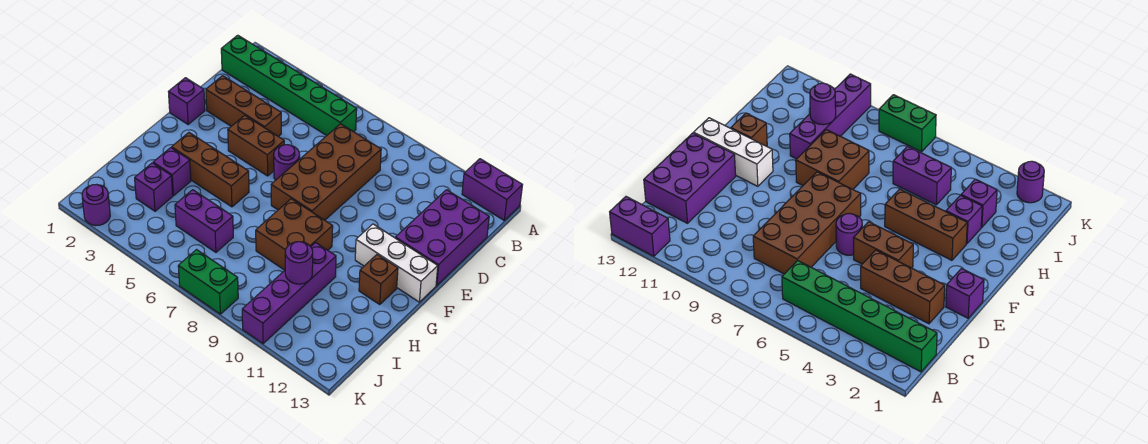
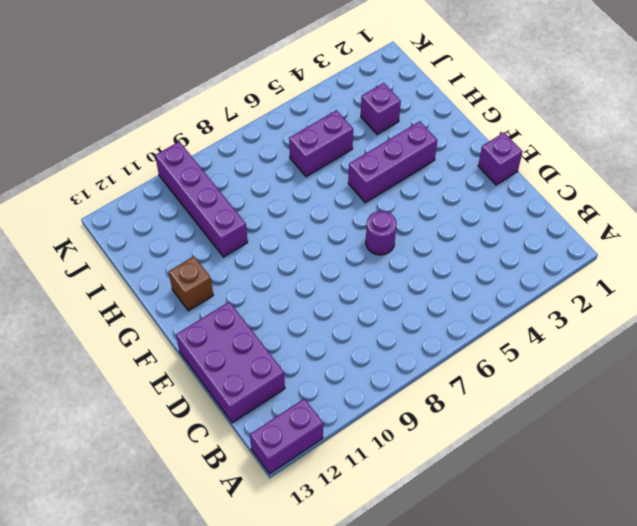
purple 1x3 brick [348,121,437,203] -> brown 1x3 brick [172,133,249,207]
none -> green 1x6 brick [221,35,357,136]
none -> brown 2x4 brick [271,124,381,220]
none -> brown 1x3 brick [206,76,281,136]

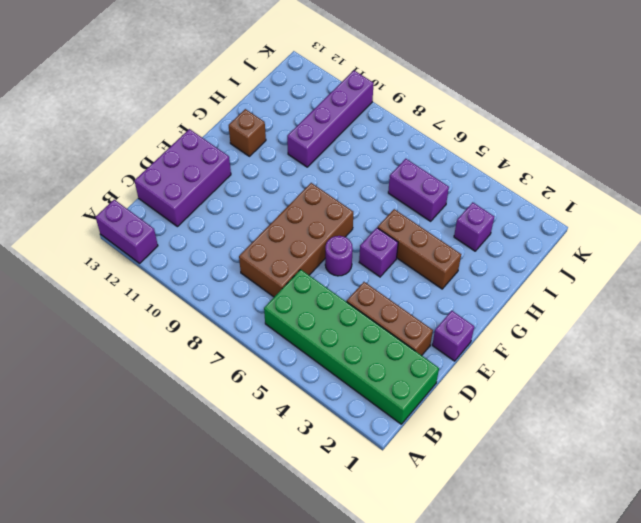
green 2x6 brick [264,269,439,424] -> green 1x6 brick [221,35,357,136]
purple 1x1 brick [359,228,398,277] -> purple 1x1 brick moved to [153,148,191,196]
none -> brown 1x2 brick [228,115,284,176]
none -> white 1x3 brick [355,224,438,302]
none -> brown 2x2 brick [256,199,333,270]

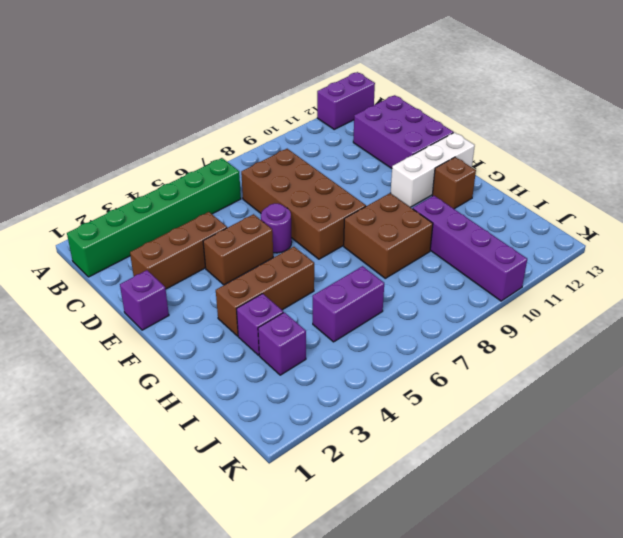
none -> purple 1x1 round brick [82,184,110,226]
none -> green 1x2 brick [178,250,238,314]
none -> purple 1x1 round brick [285,242,313,284]

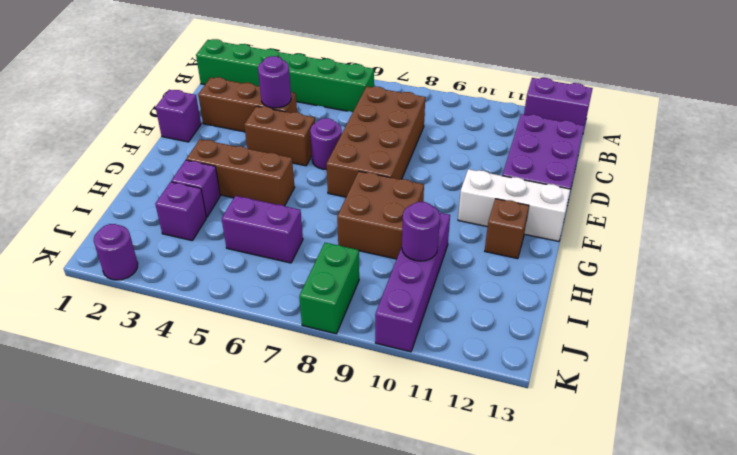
purple 1x1 round brick [258,56,291,108] -> none
green 1x2 brick [299,243,359,334] -> green 1x2 brick turned to [178,250,238,314]

